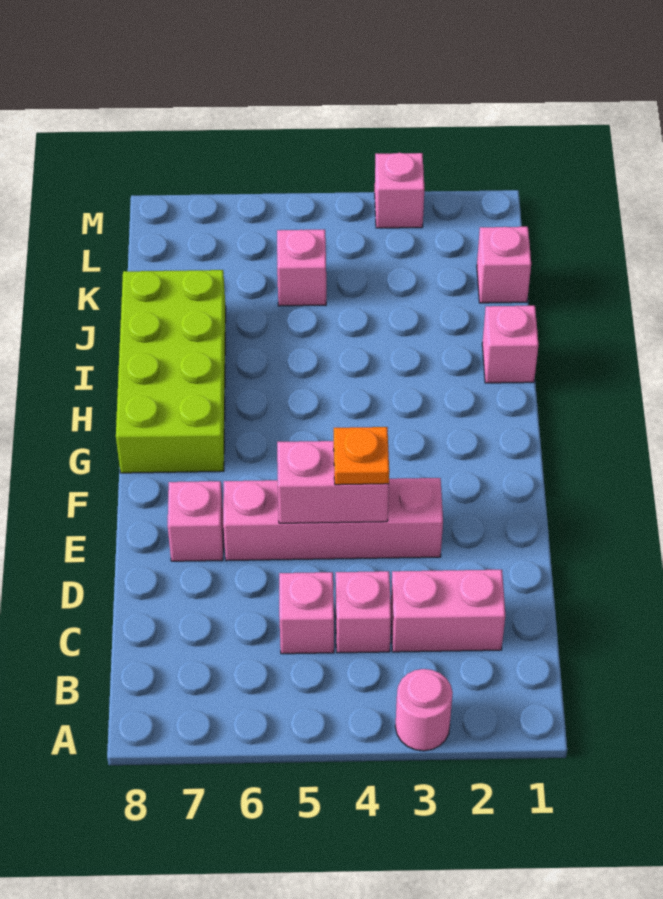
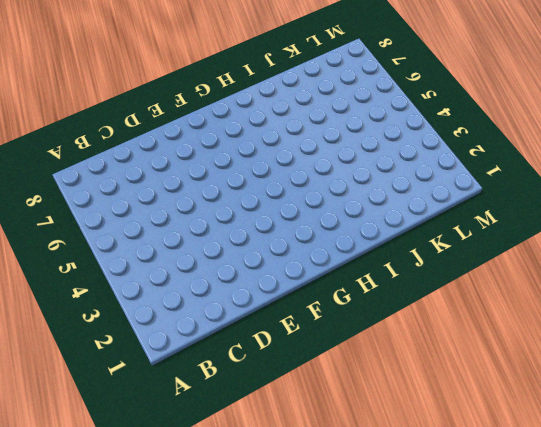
none -> pink 1x1 round brick [395,669,453,751]
none -> pink 1x2 brick [391,570,505,652]
none -> pink 1x1 brick [336,571,391,653]

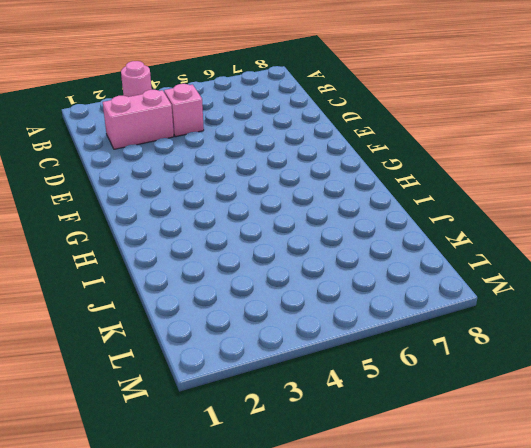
none -> pink 1x1 brick [279,572,334,654]
none -> pink 1x4 brick [223,478,443,561]
none -> pink 1x1 brick [168,481,223,561]

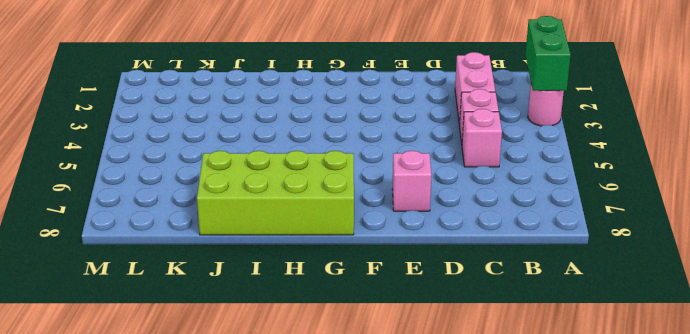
green 1x2 brick [525,16,571,91] -> none
none -> pink 1x4 brick [223,478,443,561]
none -> pink 1x1 brick [482,306,539,383]
none -> pink 1x1 brick [477,227,531,303]

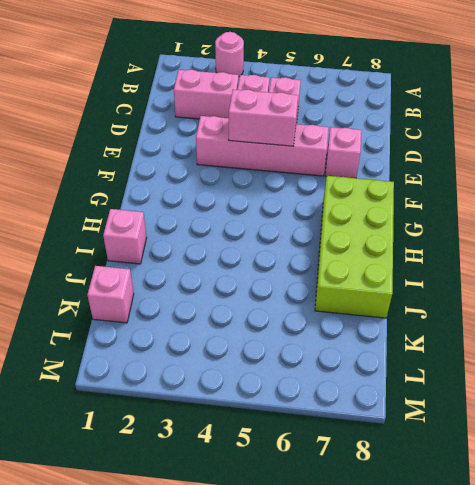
none -> pink 1x1 brick [277,230,326,306]
none -> pink 1x1 brick [375,153,424,228]
none -> orange 1x1 plate [334,427,389,485]

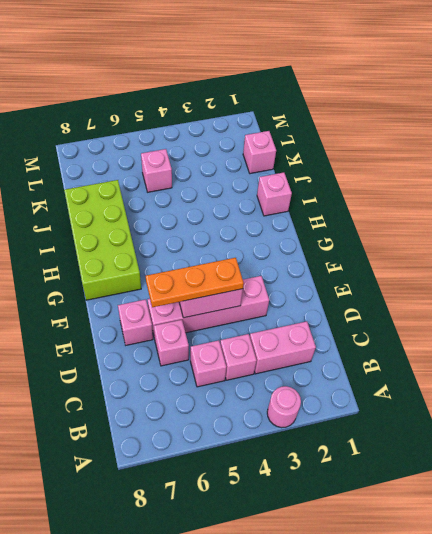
pink 1x1 brick [154,320,189,366] -> pink 1x1 brick moved to [375,153,424,228]
orange 1x3 plate [146,258,244,307] -> orange 1x1 plate [334,427,389,485]

